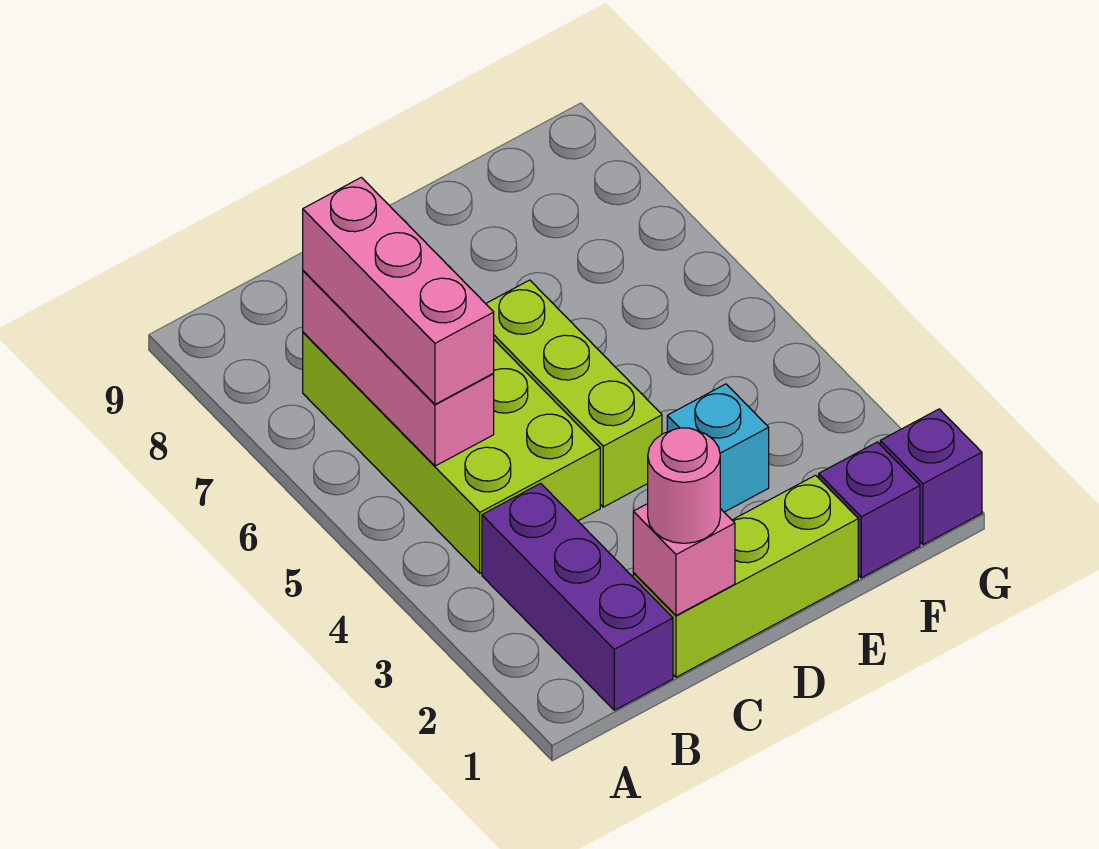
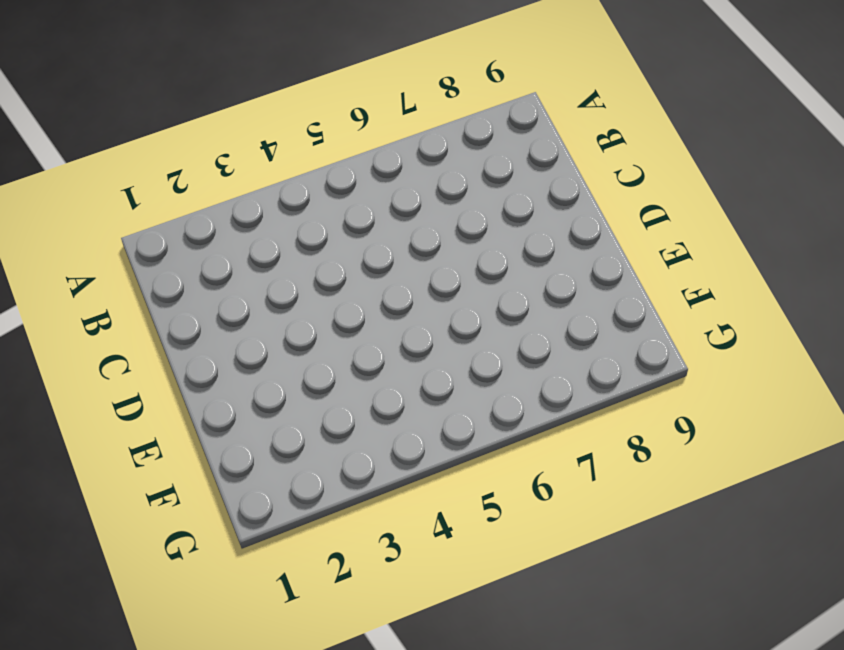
none -> purple 1x3 brick [482,483,673,710]
none -> lime 2x4 brick [303,332,600,573]

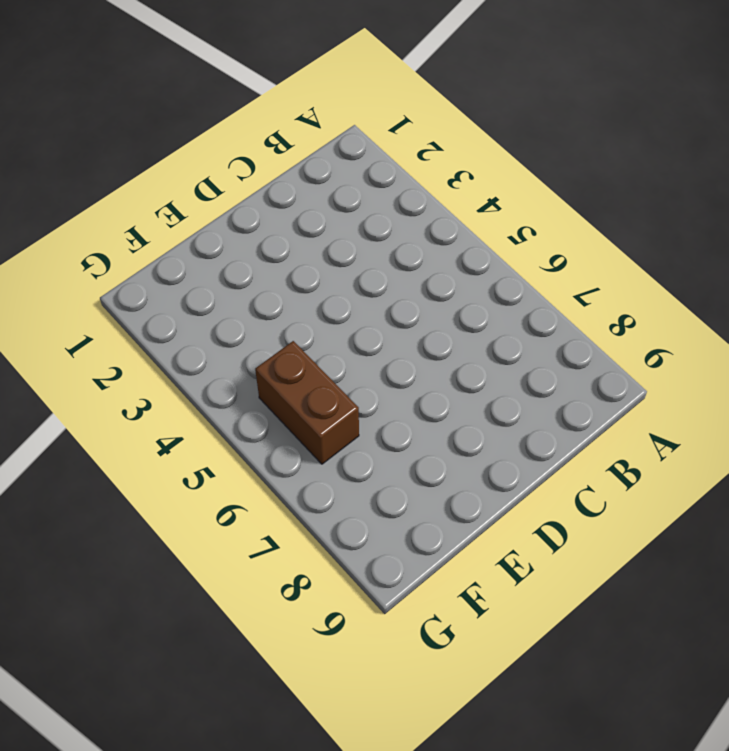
brown 1x2 brick [255,341,359,464] -> none
none -> purple 1x3 brick [482,483,673,710]
none -> lime 2x4 brick [303,332,600,573]

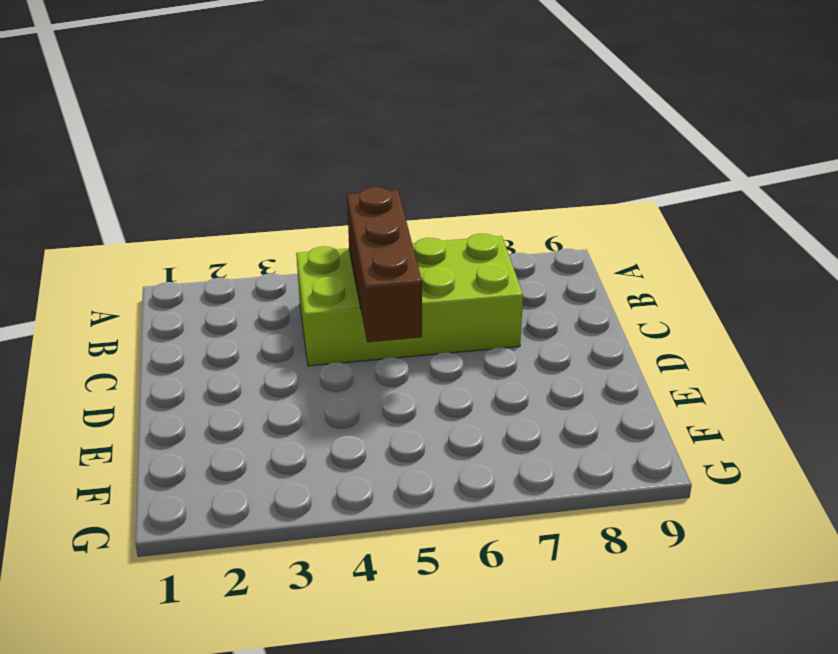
brown 1x3 brick [347,187,422,342] -> pink 1x3 brick [303,271,494,466]
none -> purple 1x3 brick [482,483,673,710]
none -> lime 1x3 brick [633,475,858,677]

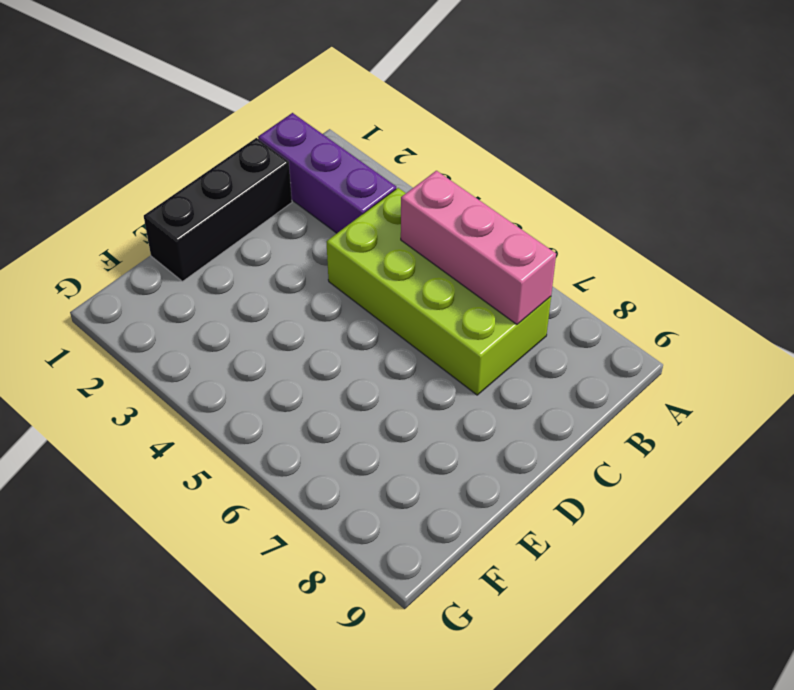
black 1x3 brick [144,138,292,281] -> lime 1x3 brick [633,475,858,677]
none -> lime 1x3 brick [486,280,662,507]
none -> cyan 1x1 brick [667,384,769,512]

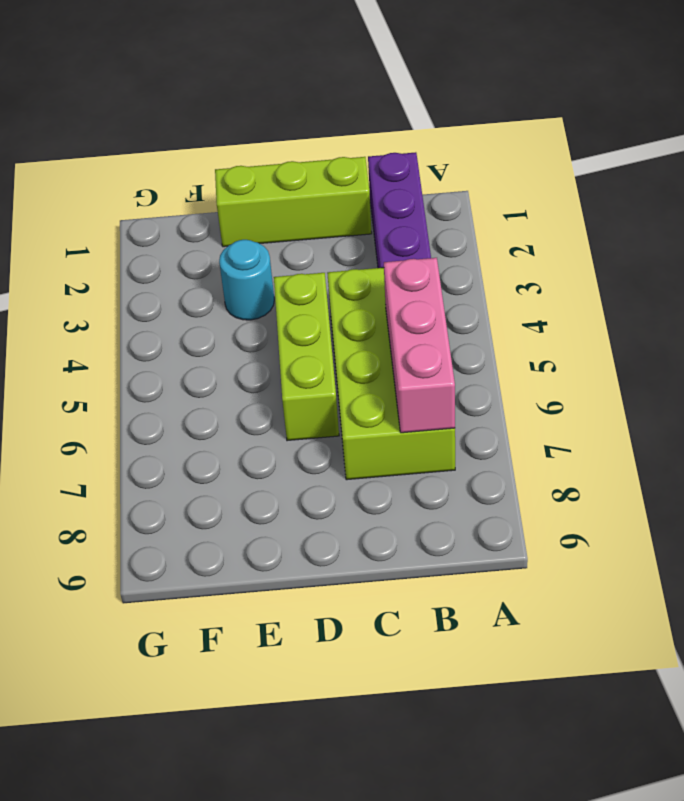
cyan 1x1 round brick [219,240,274,320] -> cyan 1x1 brick [667,384,769,512]
none -> purple 1x1 brick [819,442,920,578]
none -> purple 1x1 brick [880,409,982,545]

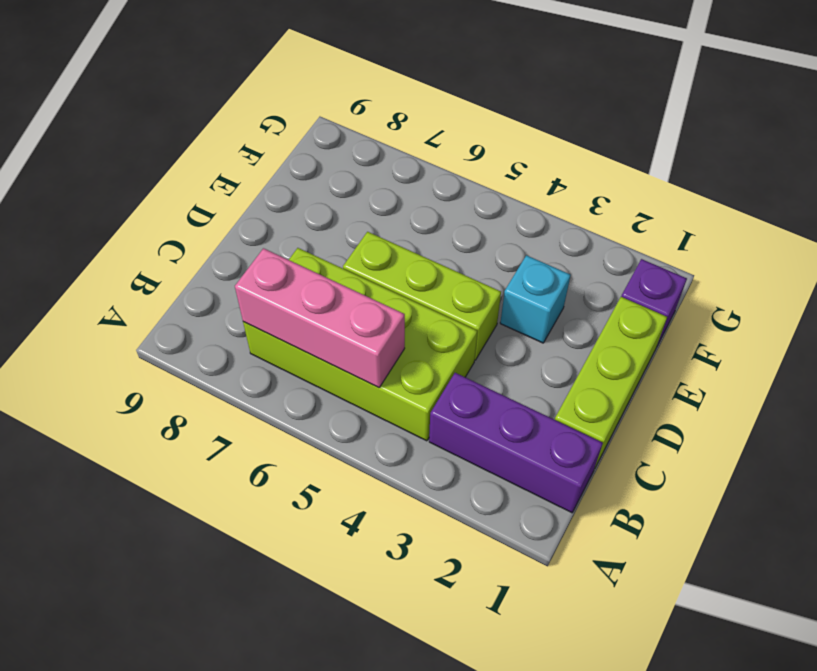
none -> purple 1x1 brick [880,409,982,545]
none -> pink 1x1 brick [633,504,735,616]

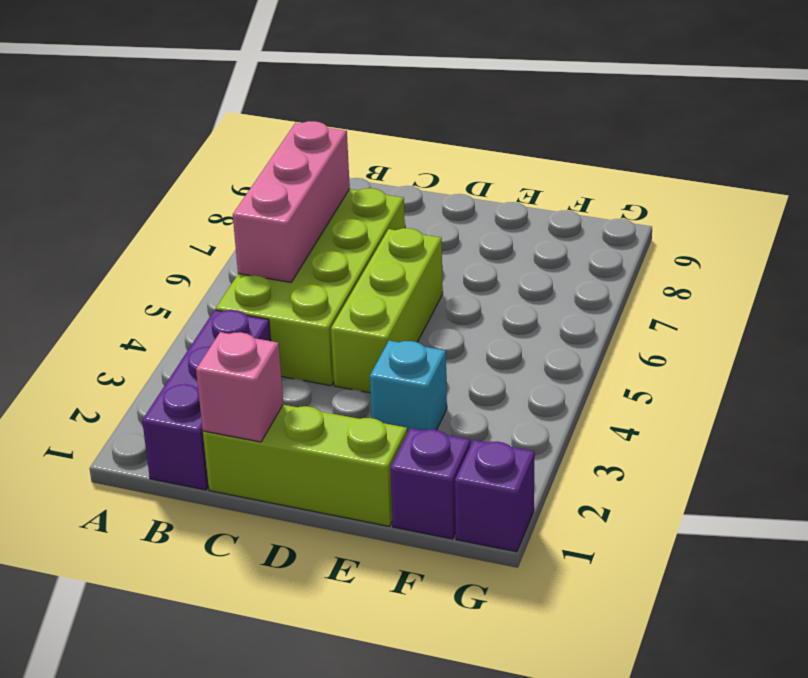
none -> pink 1x3 brick [303,177,494,404]
none -> pink 1x1 round brick [648,428,720,543]

